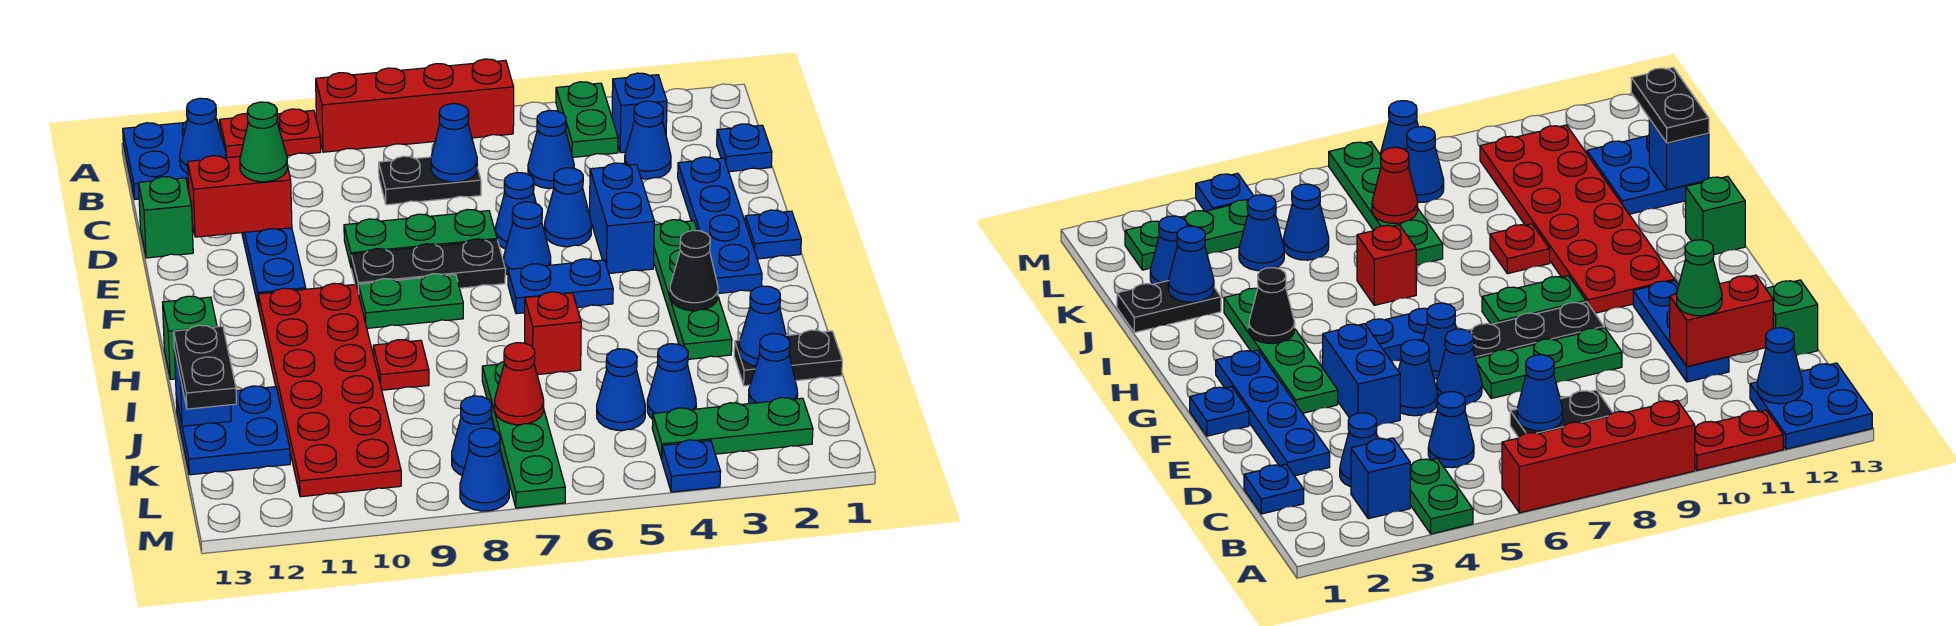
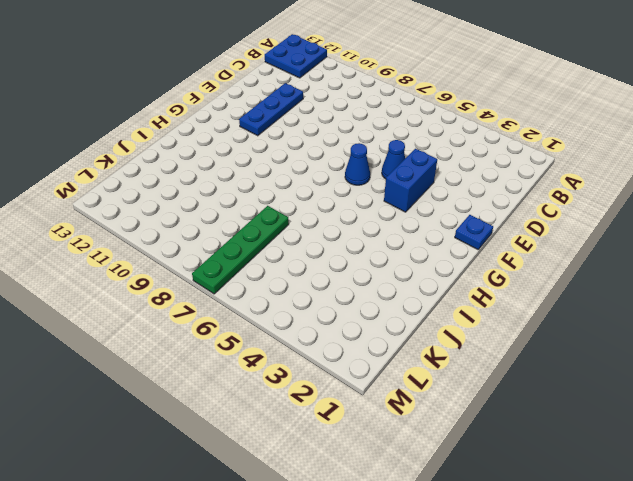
none -> green 1x2 plate [556,82,618,157]
none -> red 1x4 brick [316,59,514,152]
none -> red 1x2 plate [220,109,321,158]
none -> blue 1x1 brick [612,73,667,153]

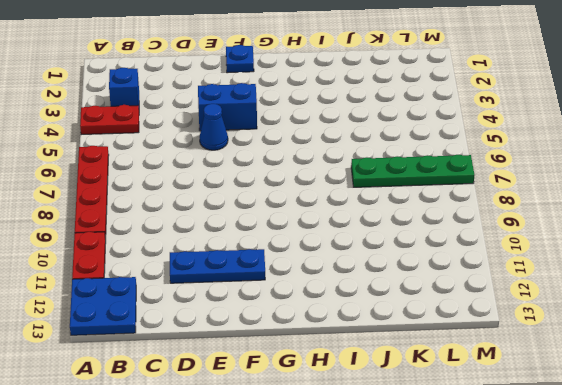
red 1x2 plate [80,105,139,135] -> green 1x2 plate [556,82,618,157]
red 1x4 plate [75,146,109,239] -> red 1x4 brick [316,59,514,152]
none -> blue 1x1 plate [717,124,772,172]
none -> blue 1x1 cone [625,101,671,179]
none -> blue 1x1 cone [528,110,574,188]
none -> black 1x2 plate [379,156,481,205]

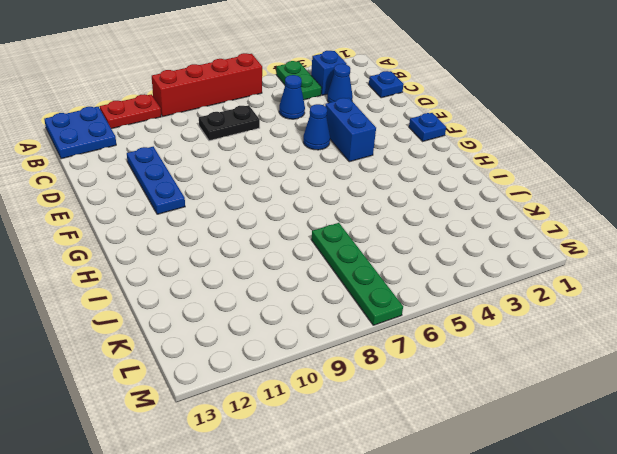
none -> blue 1x4 plate [678,157,762,294]
none -> green 1x1 brick [139,177,193,258]
none -> blue 1x1 cone [495,173,536,249]
none -> green 1x3 plate [344,209,497,266]

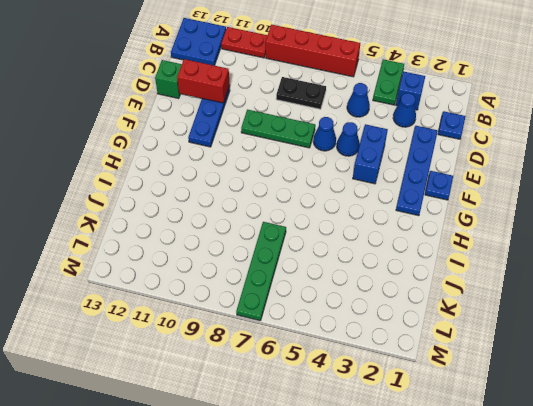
none -> green 1x4 plate [654,220,732,359]
none -> blue 1x1 cone [504,202,551,275]
none -> black 1x3 plate [351,239,505,294]
none -> blue 1x2 plate [508,259,613,314]

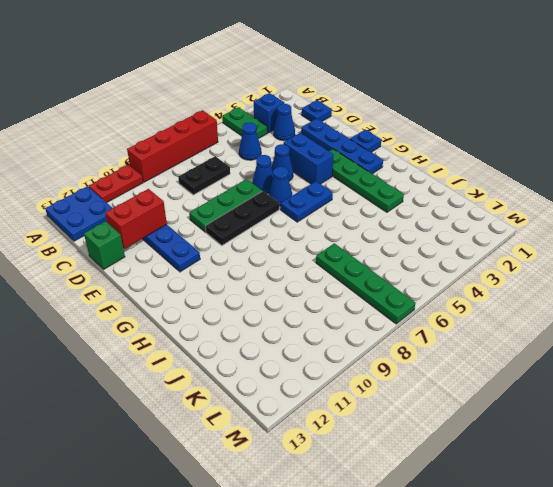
none -> green 1x2 plate [358,274,463,328]
none -> red 2x6 plate [258,283,401,497]
none -> green 1x1 brick [163,296,217,379]
none -> red 1x1 brick [525,292,581,375]

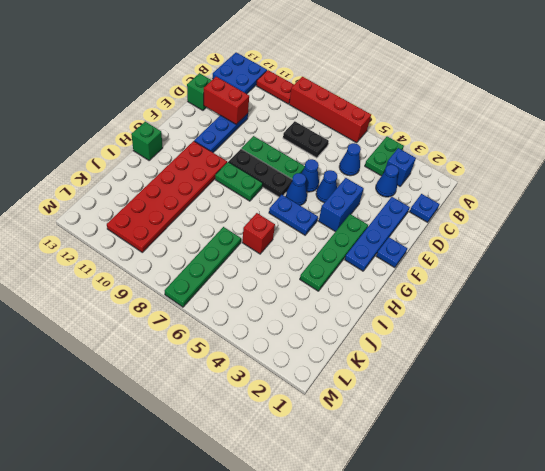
none -> red 1x1 plate [373,340,429,390]
none -> black 1x2 plate [734,330,842,386]
none -> blue 2x2 plate [176,386,290,475]
none -> blue 1x1 cone [749,334,798,404]

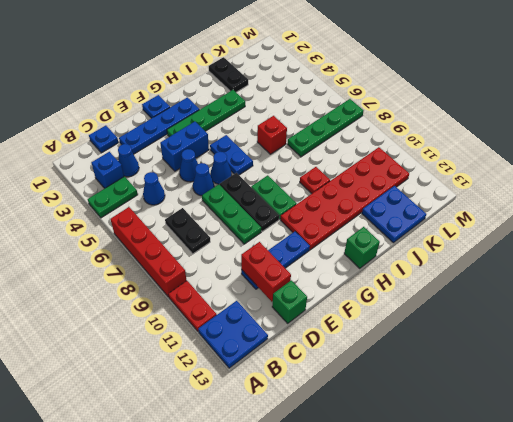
none -> blue 1x1 cone [749,334,798,404]
none -> blue 1x1 cone [647,344,696,419]
none -> blue 1x1 cone [597,349,645,430]
none -> green 1x3 plate [652,398,813,459]

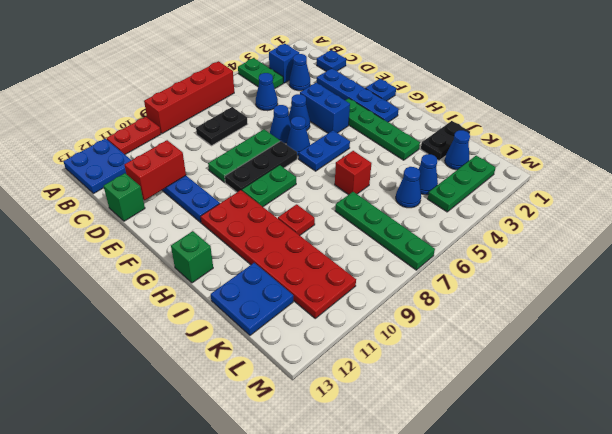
none -> blue 1x1 cone [452,396,495,475]
none -> blue 1x1 plate [662,440,721,492]
none -> blue 1x1 cone [460,428,509,511]
none -> blue 1x1 cone [180,98,226,173]

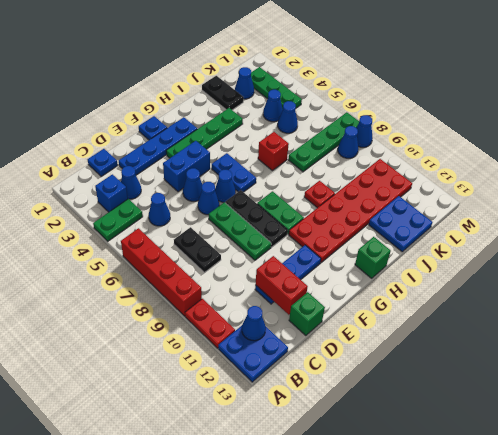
none -> blue 1x1 plate [662,440,721,492]
none -> blue 1x1 cone [431,104,477,182]
none -> black 1x1 cone [670,230,718,311]
none -> blue 1x1 cone [739,286,786,366]

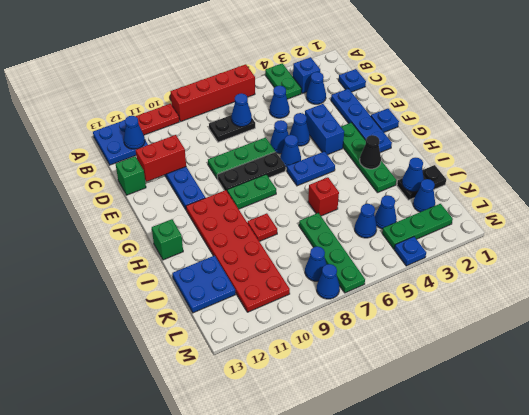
none -> blue 1x1 brick [174,349,231,426]
none -> red 1x1 cone [495,343,544,425]
none -> green 1x1 cone [240,102,287,182]
none -> black 1x2 plate [174,325,237,409]

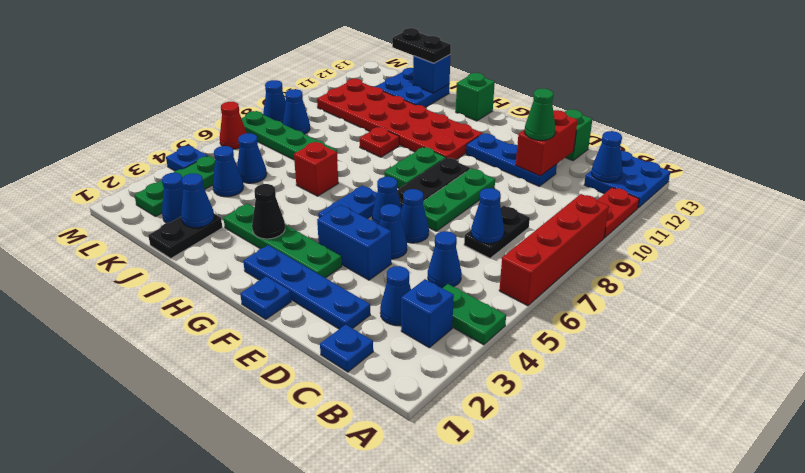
red 1x1 cone [220,102,247,149] -> red 1x1 cone moved to [495,343,544,425]

